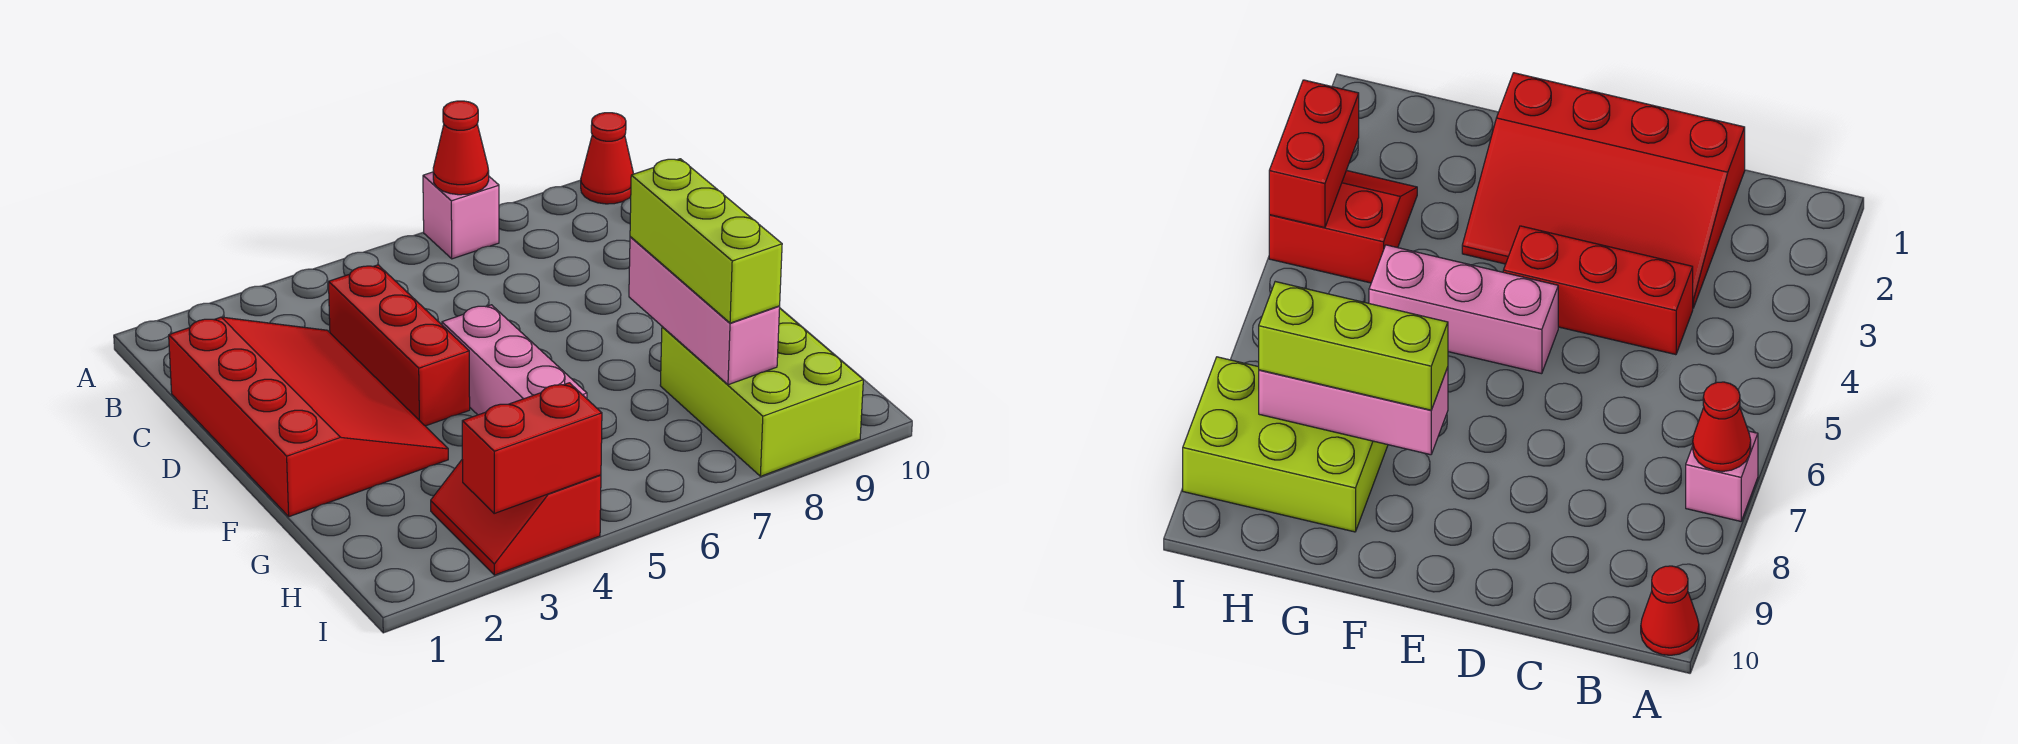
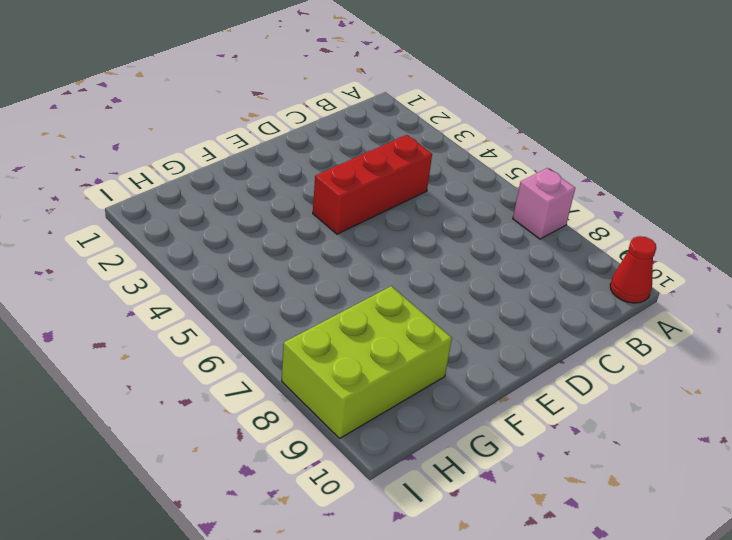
none -> red 3x4 slope [169,317,448,517]
none -> pink 1x3 brick [442,305,587,415]

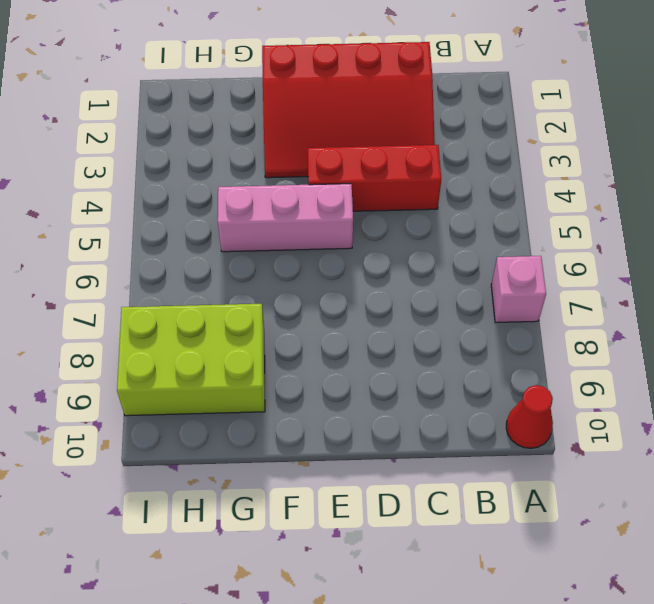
none -> red 2x2 slope [431,460,601,575]
none -> red 1x1 cone [433,101,489,195]

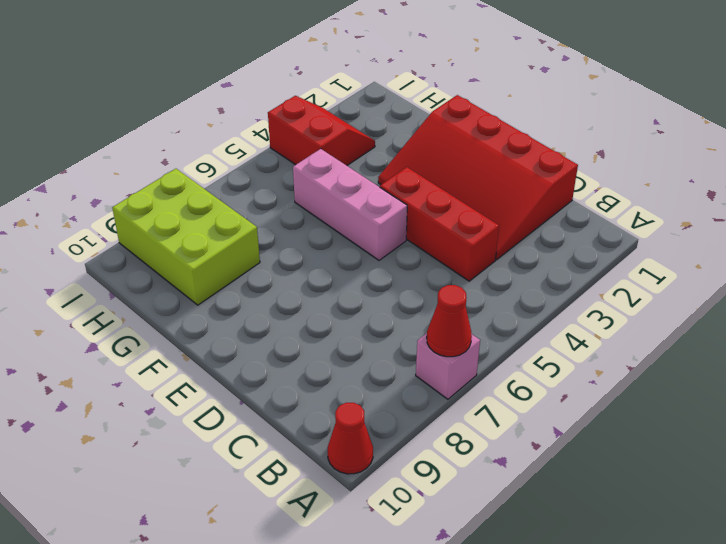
none -> pink 1x3 brick [629,237,780,385]
none -> red 1x2 brick [462,383,602,513]

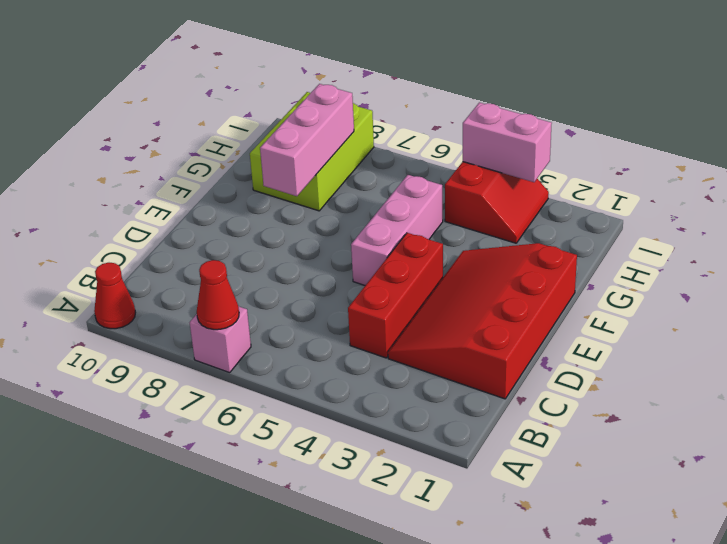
pink 1x2 brick [463,102,552,182] -> red 1x2 brick [462,383,602,513]
none -> lime 1x3 brick [630,159,782,323]

